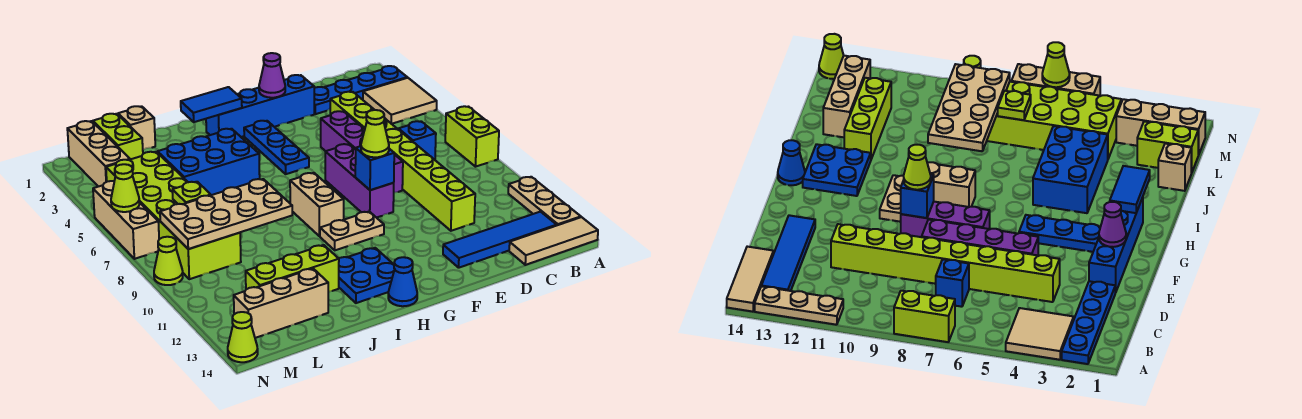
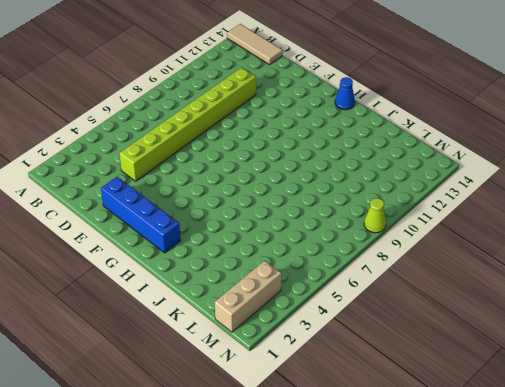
none -> blue 1x4 plate [314,66,407,114]
none -> tan 2x2 tile [363,78,437,124]
none -> lime 1x2 brick [445,106,499,167]
none -> tan 1x3 plate [508,177,581,225]

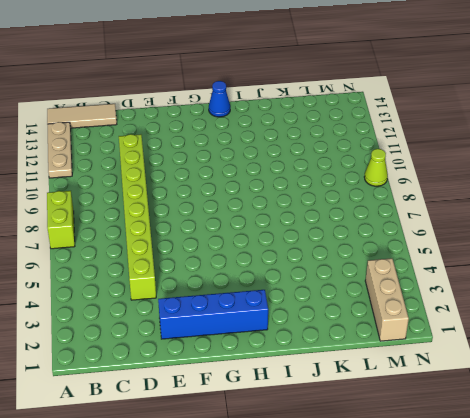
none -> blue 1x4 plate [314,66,407,114]
none -> tan 2x2 tile [363,78,437,124]
none -> blue 1x4 tile [443,212,557,268]
none -> blue 1x1 brick [398,121,436,160]

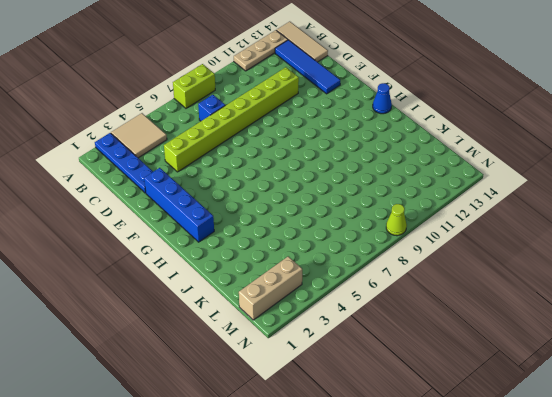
none -> purple 1x4 brick [321,111,403,192]
none -> purple 1x3 brick [325,144,394,218]
none -> blue 1x3 plate [244,121,309,174]
none -> tan 1x2 plate [320,211,384,250]

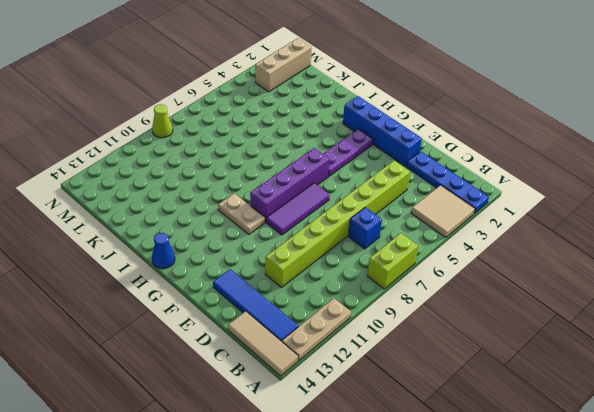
purple 1x3 tile [266,183,330,235] -> purple 1x3 brick [325,144,394,218]
purple 1x3 plate [323,129,373,176] -> blue 1x3 plate [244,121,309,174]
purple 1x4 brick [250,148,330,222] -> purple 1x4 brick moved to [321,111,403,192]
none -> tan 1x2 brick [290,173,344,236]
none -> blue 2x2 plate [339,248,394,303]
none -> blue 2x3 brick [157,129,260,195]
none -> lime 1x3 brick [246,245,339,292]

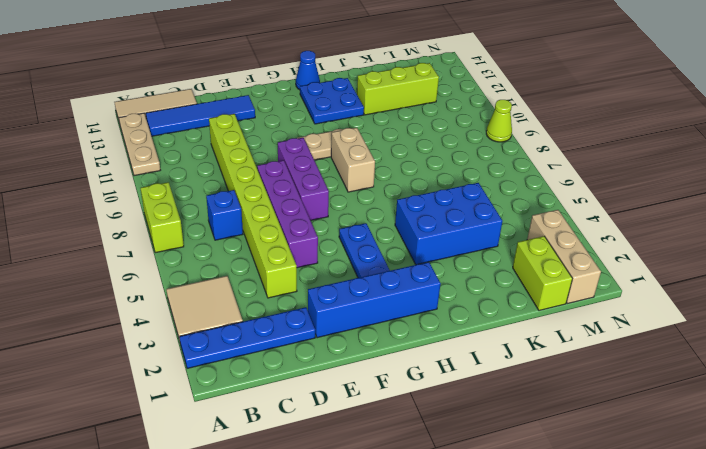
none -> tan 1x1 brick [118,106,155,150]
none -> tan 1x3 brick [234,269,328,338]
none -> lime 2x6 brick [106,152,241,279]
none -> tan 1x3 brick [93,181,159,259]

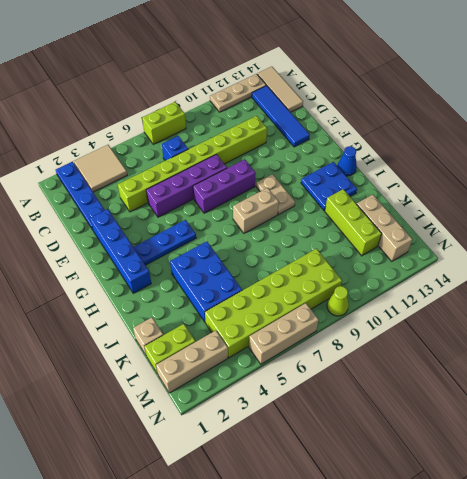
none -> lime 1x1 cone [228,312,258,362]
none -> purple 1x1 cone [259,53,285,98]
none -> blue 1x1 brick [355,146,394,190]
none -> blue 1x2 tile [181,87,242,122]

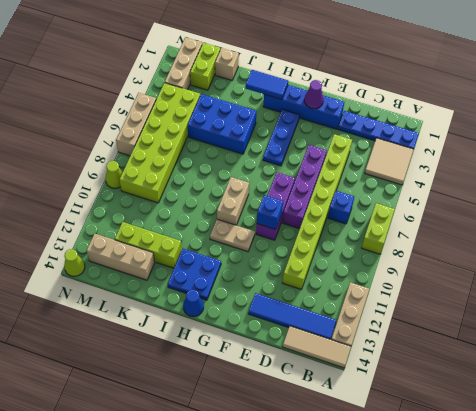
none -> tan 2x4 plate [160,179,292,249]
none -> lime 1x1 plate [172,182,210,204]
none -> lime 1x1 cone [111,164,139,212]
none -> lime 1x1 cone [361,110,389,157]

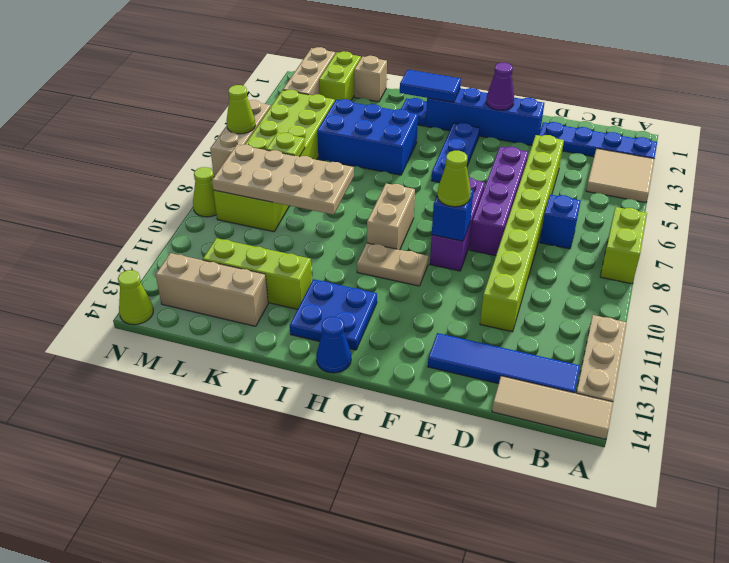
blue 1x1 plate [401,98,427,126] -> none

